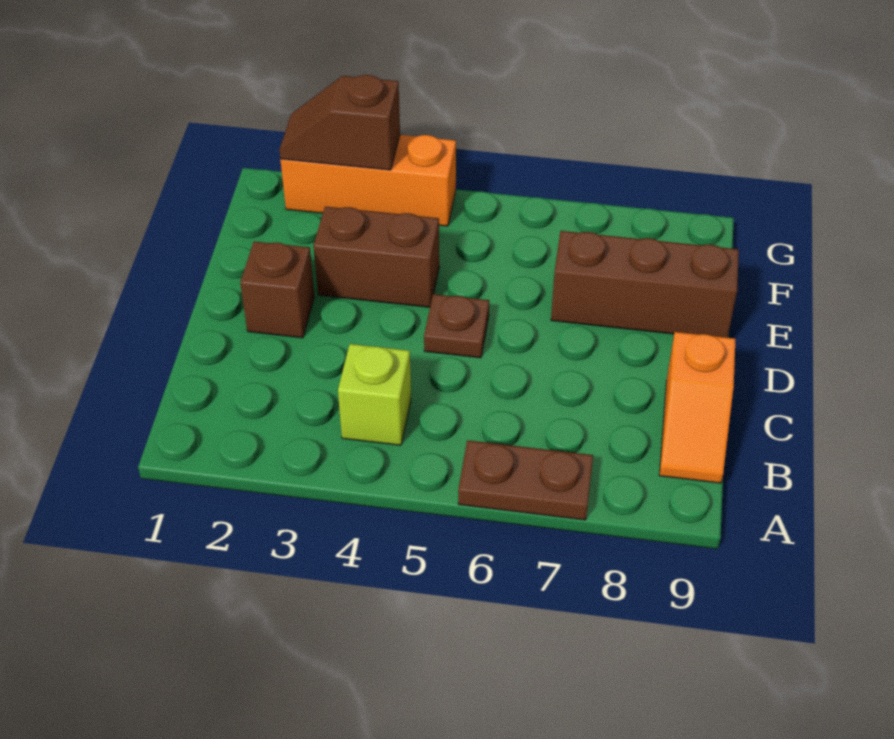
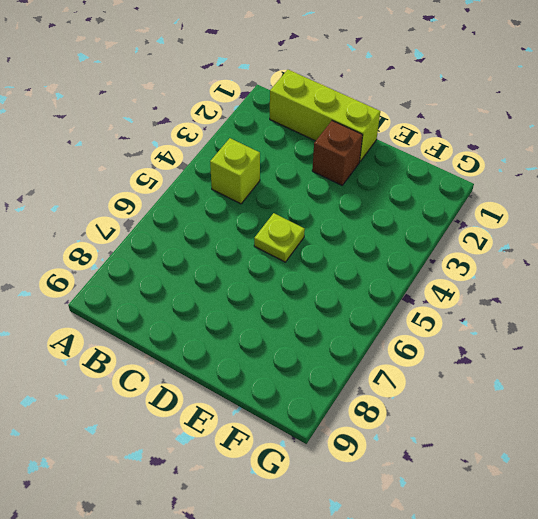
lime 1x3 brick [270,70,380,161] -> none
lime 1x1 plate [254,213,305,262] -> brown 1x1 plate [424,294,489,358]
none -> brown 1x2 plate [458,440,593,520]
none -> orange 1x2 slope [659,332,735,483]

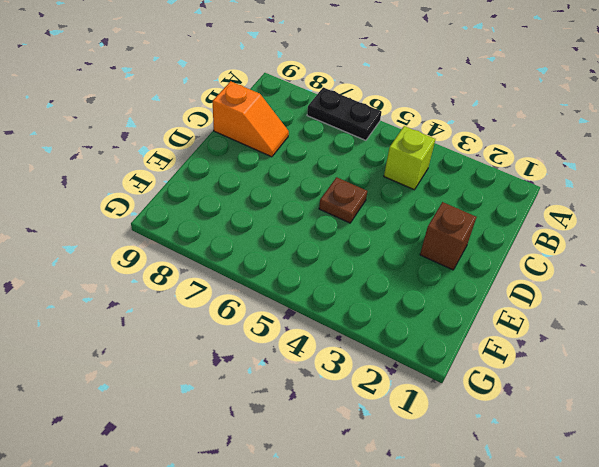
black 1x2 plate [307,87,382,140] -> brown 1x2 plate [458,440,593,520]
orange 1x2 slope [213,81,289,157] -> orange 1x2 slope turned to [659,332,735,483]
none -> brown 1x2 brick [314,206,439,307]
none -> brown 1x3 brick [551,231,739,338]

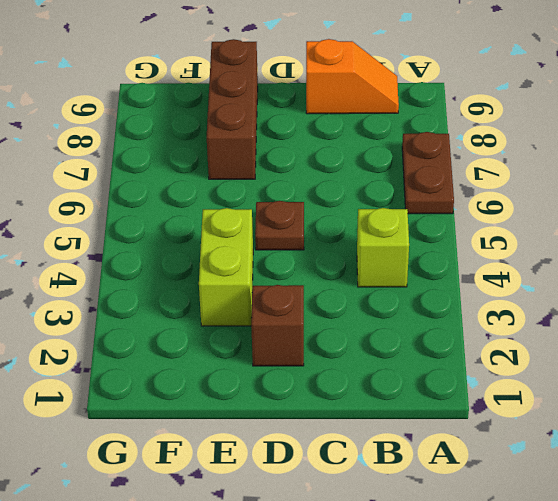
lime 1x2 brick [199,208,253,326] -> brown 1x2 brick [314,206,439,307]
none -> orange 1x3 brick [281,135,456,226]
none -> brown 1x2 slope [279,75,400,170]

